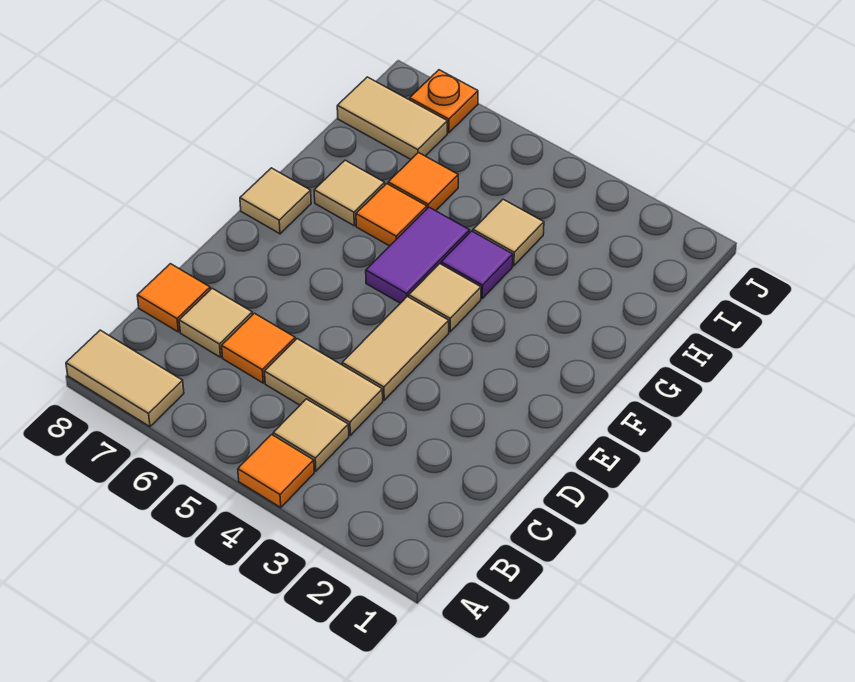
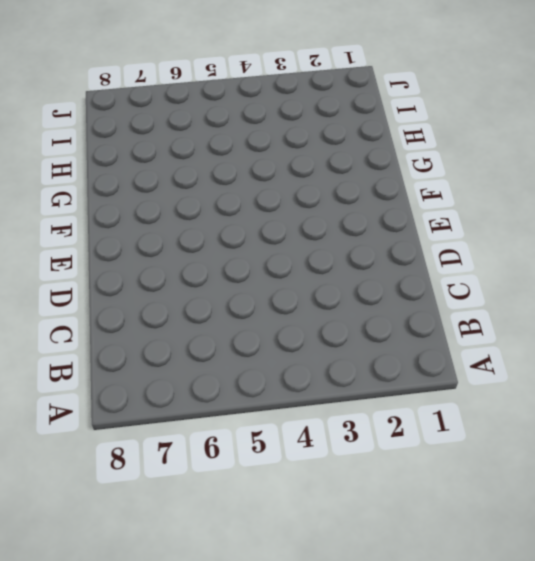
none -> orange 1x1 tile [238,435,314,507]
none -> tan 1x2 tile [66,330,184,427]
none -> tan 1x1 tile [273,399,349,471]

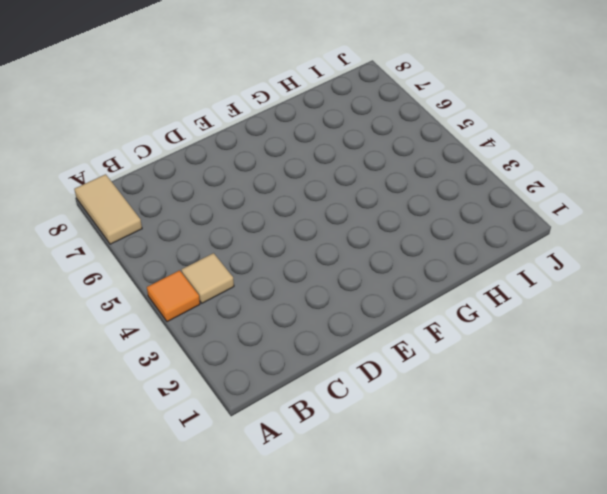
none -> tan 1x2 tile [265,339,383,435]
none -> orange 1x1 tile [222,313,295,383]
none -> tan 1x1 tile [179,288,253,357]

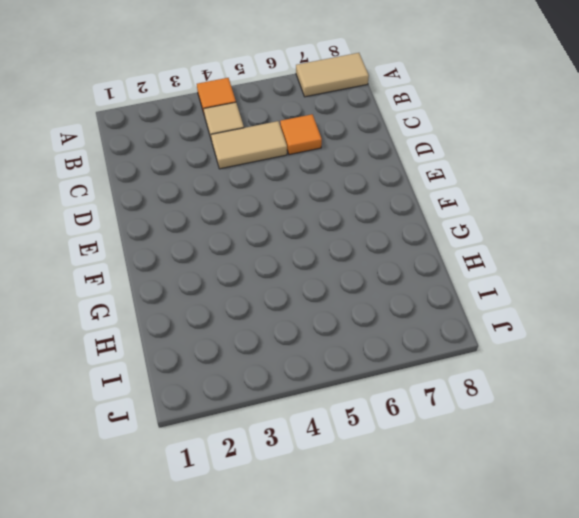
none -> tan 1x1 tile [179,288,253,357]
none -> orange 1x1 tile [137,264,210,332]
none -> tan 1x2 tile [342,297,449,400]

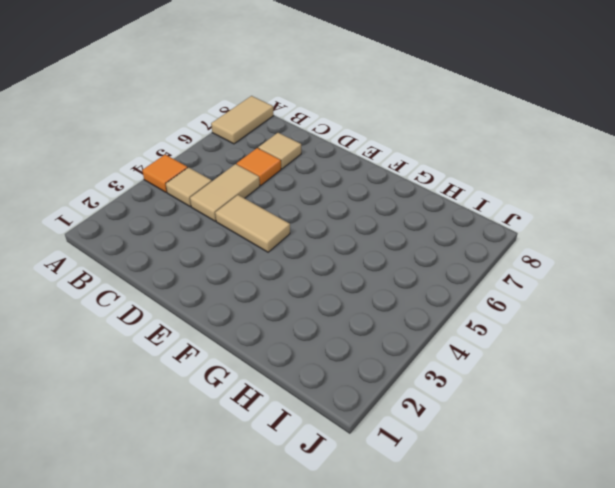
none -> orange 1x1 tile [137,264,210,332]
none -> tan 1x1 tile [409,264,481,332]
none -> purple 1x2 tile [366,207,470,303]

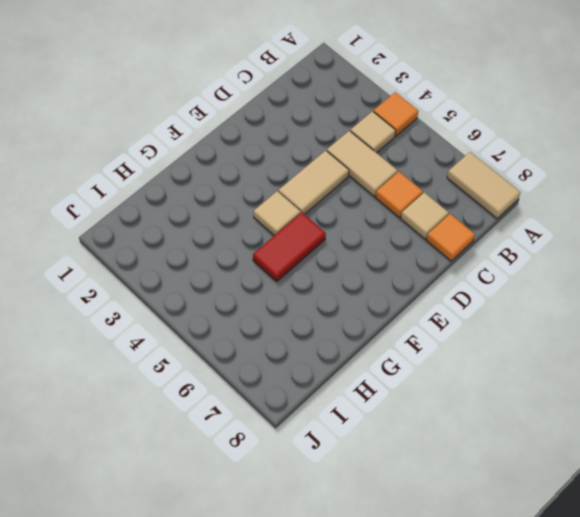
red 1x2 tile [253,213,326,281] -> purple 1x2 tile [366,207,470,303]
none -> tan 1x1 tile [240,168,311,234]
none -> purple 1x1 tile [441,231,513,298]
none -> orange 1x1 tile [356,184,427,246]

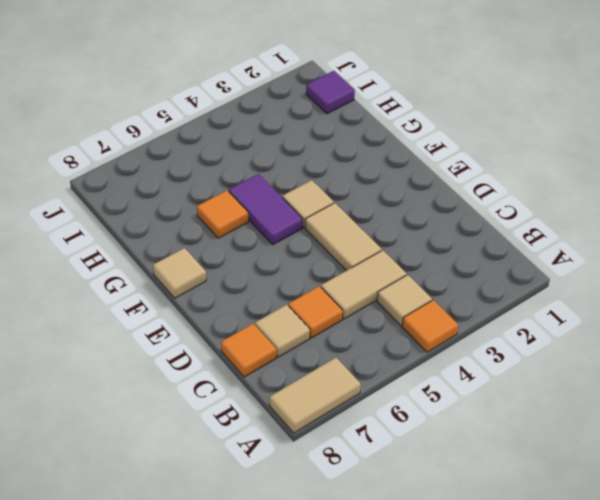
purple 1x1 tile [306,71,355,114] -> purple 1x1 tile moved to [441,231,513,298]
none -> tan 1x1 tile [314,160,385,226]
none -> tan 1x1 tile [473,199,544,266]
none -> orange 1x1 tile [388,153,458,211]

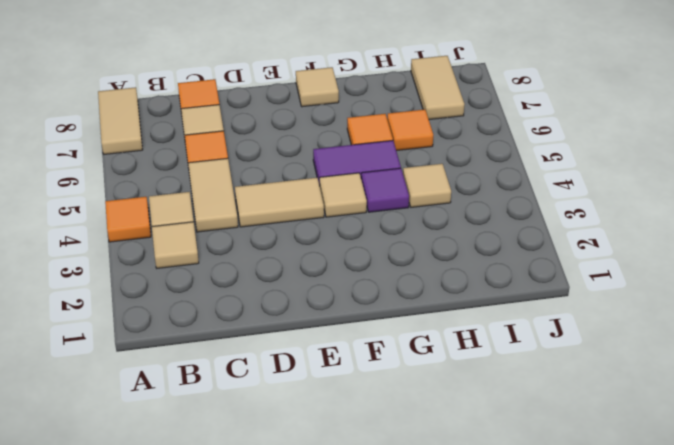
tan 1x1 tile [152,222,199,268] -> tan 1x1 tile moved to [314,160,385,226]
none -> orange 1x1 plate [410,70,478,133]

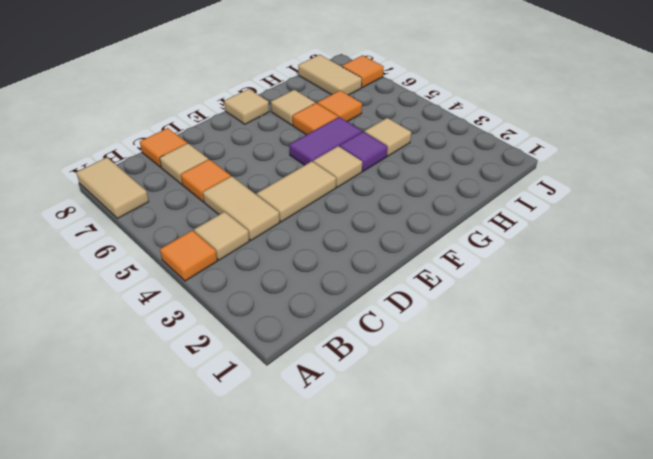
orange 1x1 tile [342,55,384,88] -> orange 1x1 plate [410,70,478,133]

